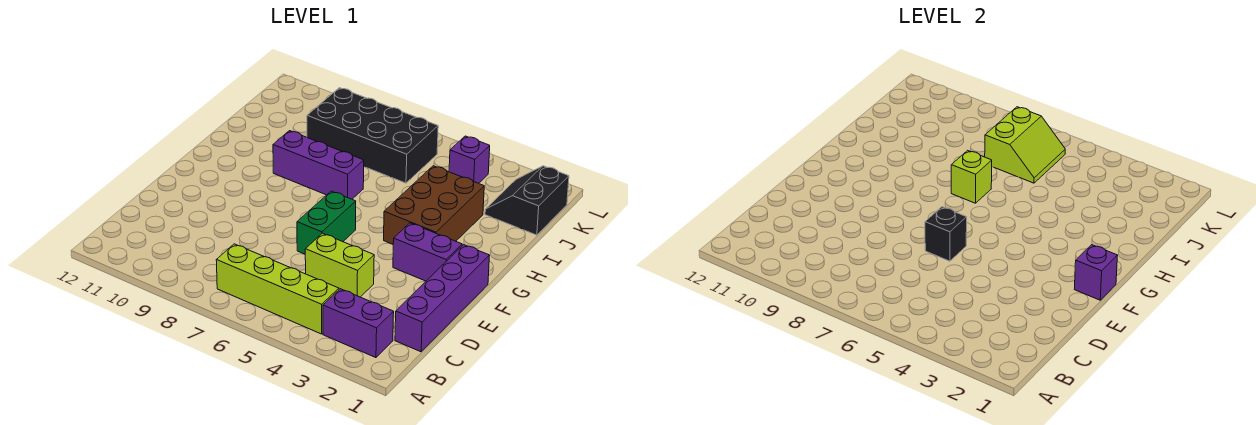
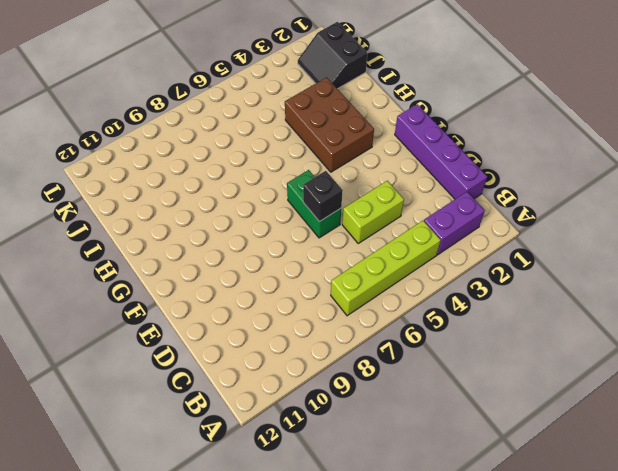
none -> purple 1x2 brick [393,223,462,281]
none -> purple 1x3 brick [273,131,364,199]
none -> black 2x4 brick [307,88,438,183]

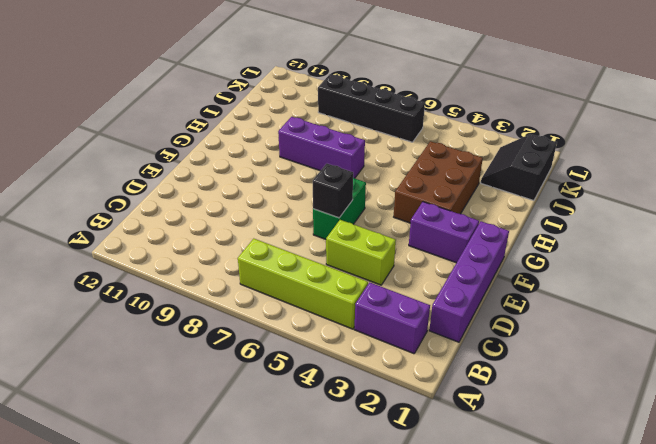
black 1x4 brick [318,74,425,142] -> black 2x4 brick [307,88,438,183]
none -> purple 1x1 brick [449,136,490,183]
none -> purple 1x1 brick [1074,245,1118,300]
none -> lime 1x1 brick [951,150,992,203]

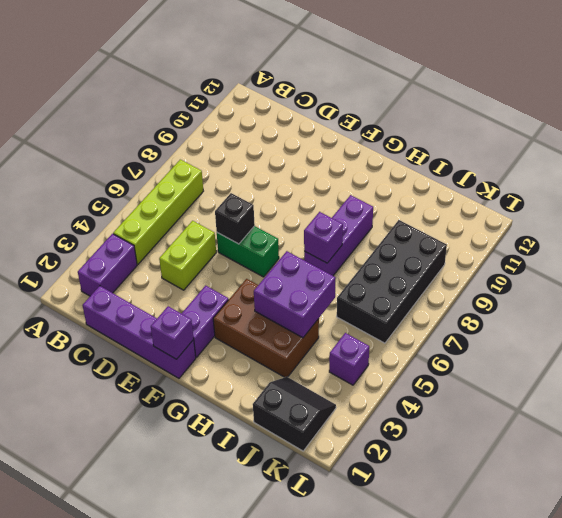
purple 2x2 brick [254,251,335,338] -> none
purple 1x1 brick [304,212,343,263] -> lime 1x1 brick [951,150,992,203]
none -> lime 2x2 slope [985,107,1065,183]

